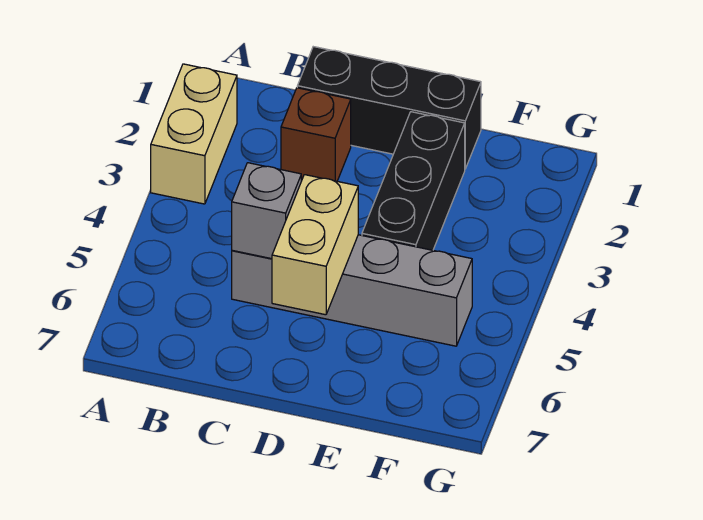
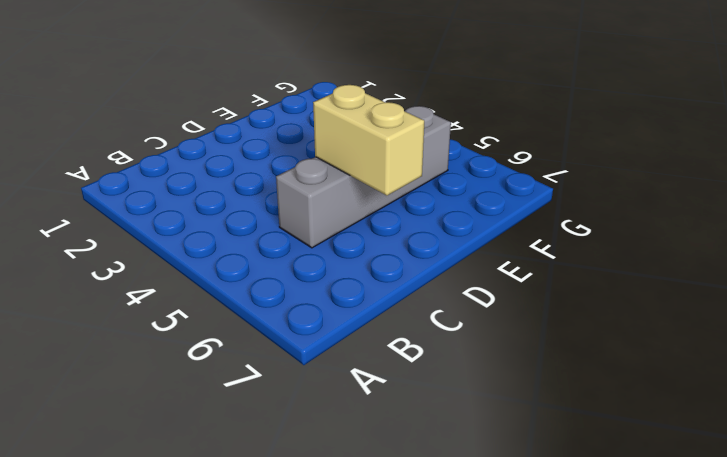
none -> tan 1x2 brick [151,64,237,204]
none -> black 1x3 brick [297,47,481,169]

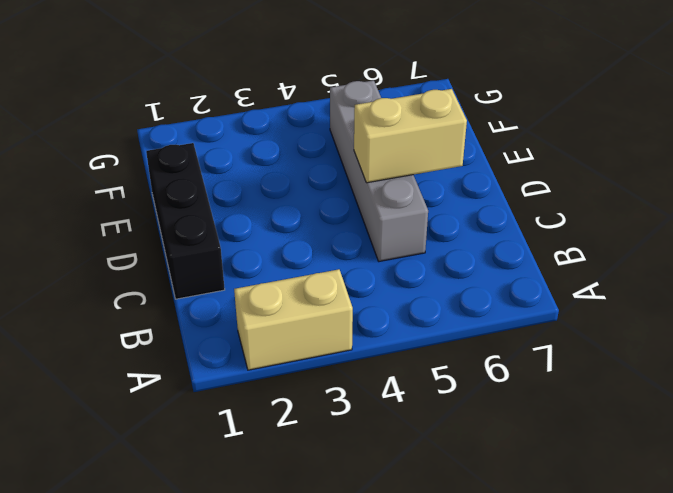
none -> brown 1x1 brick [281,88,351,181]
none -> black 1x3 brick [362,112,465,250]

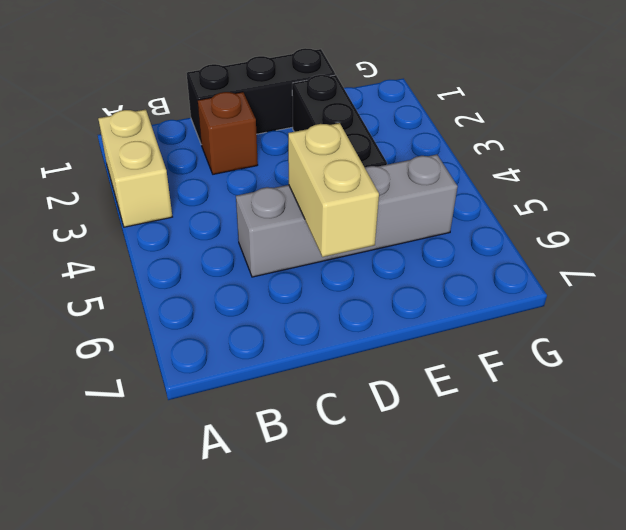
none -> grey 1x1 brick [232,163,301,259]

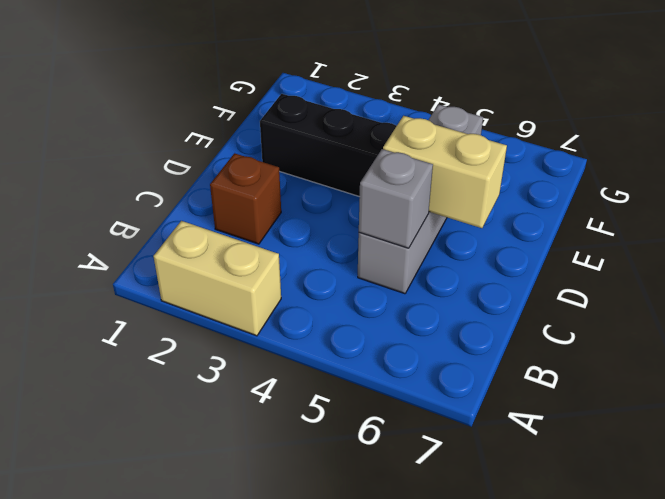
none -> black 1x3 brick [297,47,481,169]

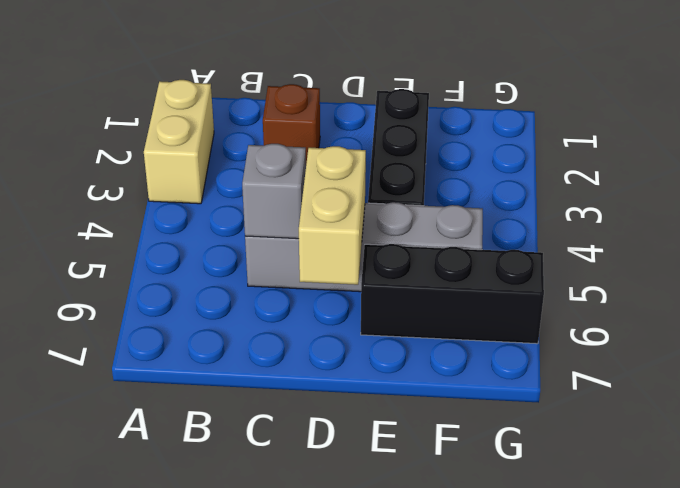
black 1x3 brick [361,244,544,344] -> black 1x3 brick moved to [297,47,481,169]

